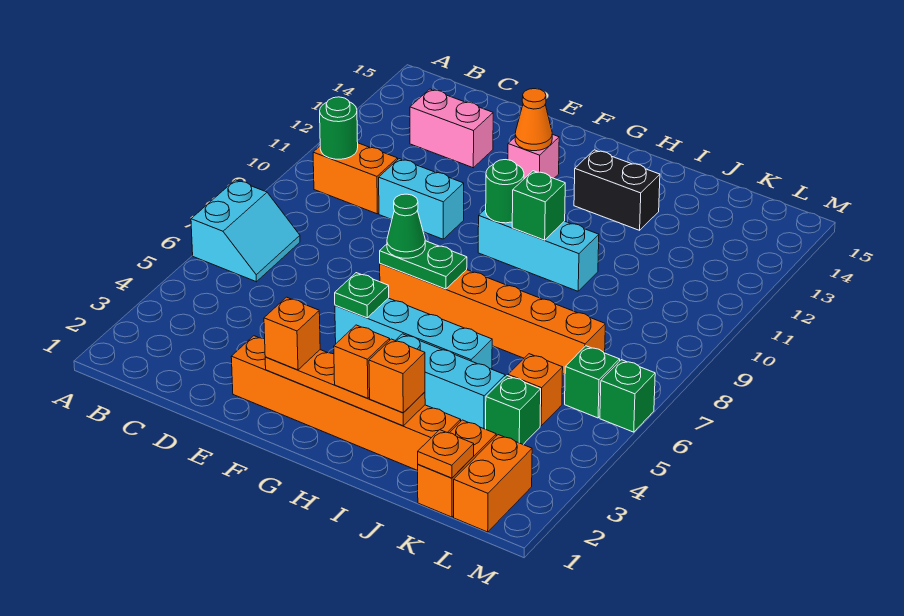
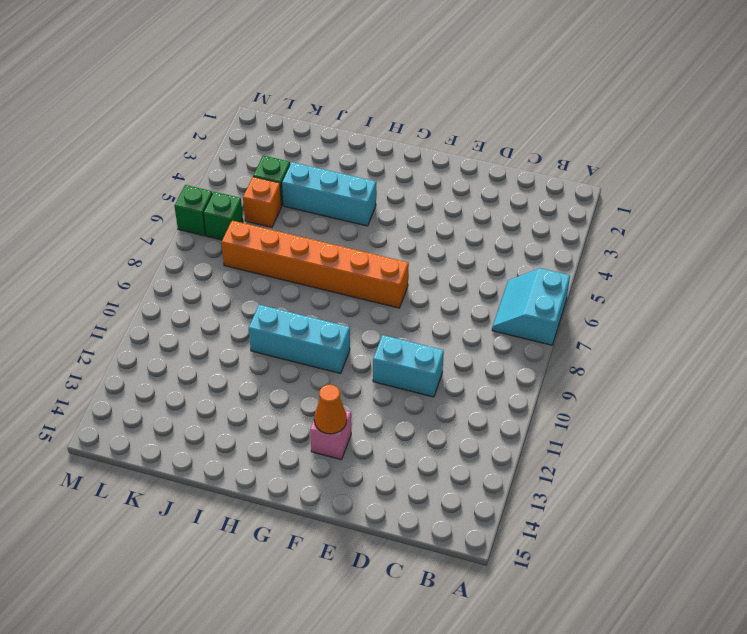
none -> orange 1x2 brick [313,143,398,214]
none -> pink 1x2 brick [410,89,493,168]
none -> orange 1x6 brick [231,336,461,471]

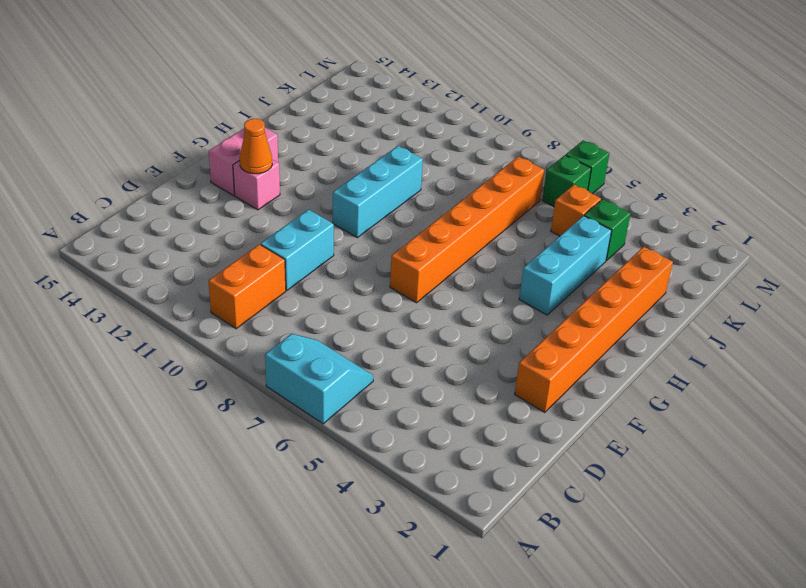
pink 1x2 brick [209,128,278,195] -> pink 1x2 brick moved to [410,89,493,168]
none -> cyan 1x4 brick [335,298,492,369]
none -> black 1x2 brick [574,150,660,230]
none -> orange 1x2 brick [418,420,496,517]

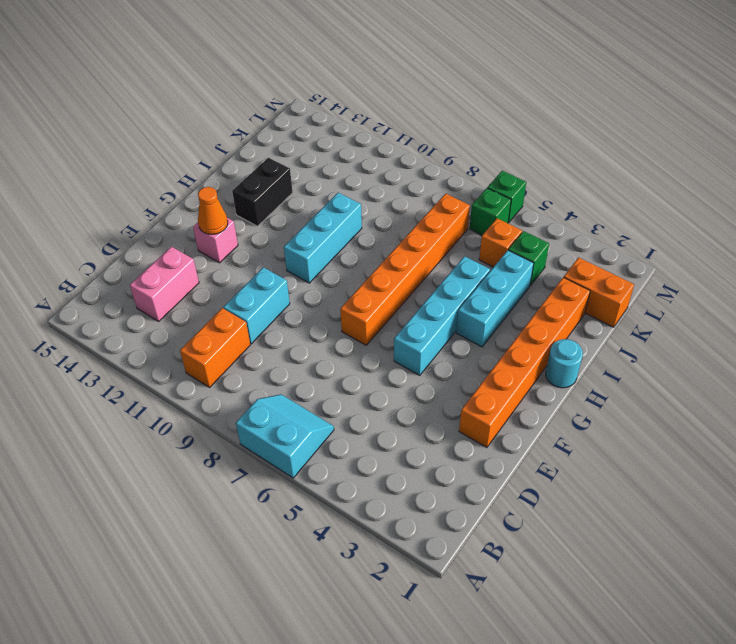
cyan 1x1 round brick [546,339,583,388] -> none
none -> orange 1x2 brick [454,435,532,532]
none -> green 1x1 round brick [320,97,358,159]
none -> orange 1x4 plate [265,350,425,426]

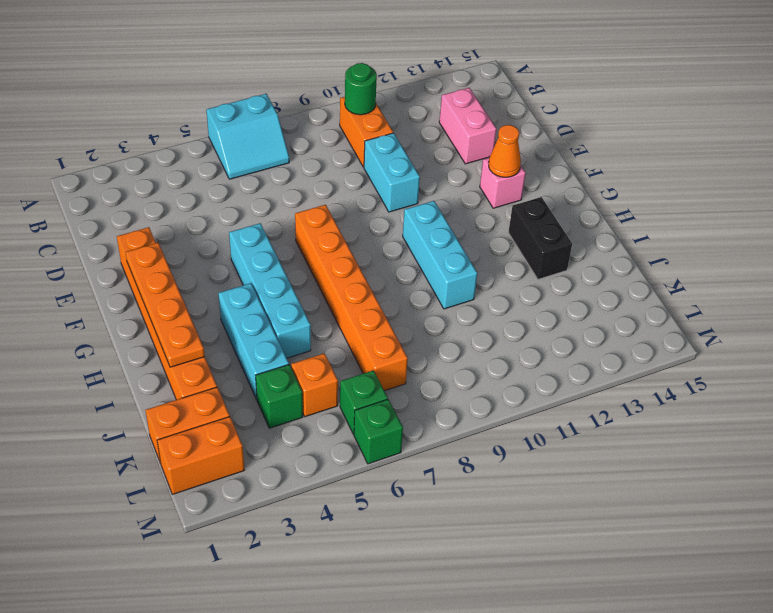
none -> green 1x1 plate [335,273,389,318]
none -> green 1x2 plate [380,241,467,289]
none -> green 1x1 round brick [486,160,524,223]

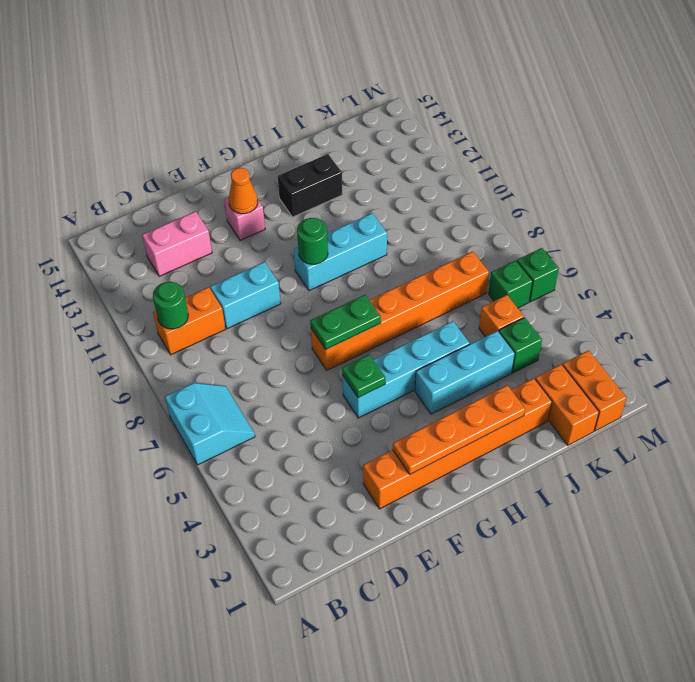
none -> green 1x1 brick [512,171,565,240]
none -> orange 1x1 plate [418,430,474,478]
none -> orange 1x1 brick [264,297,320,370]

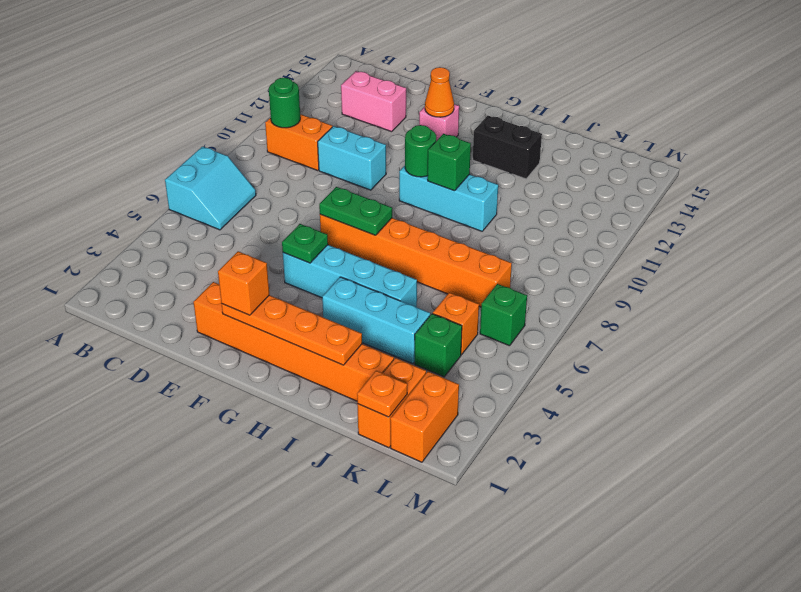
none -> green 1x1 brick [600,360,655,432]
none -> green 1x1 cone [387,194,425,258]
none -> orange 1x1 brick [334,325,390,399]

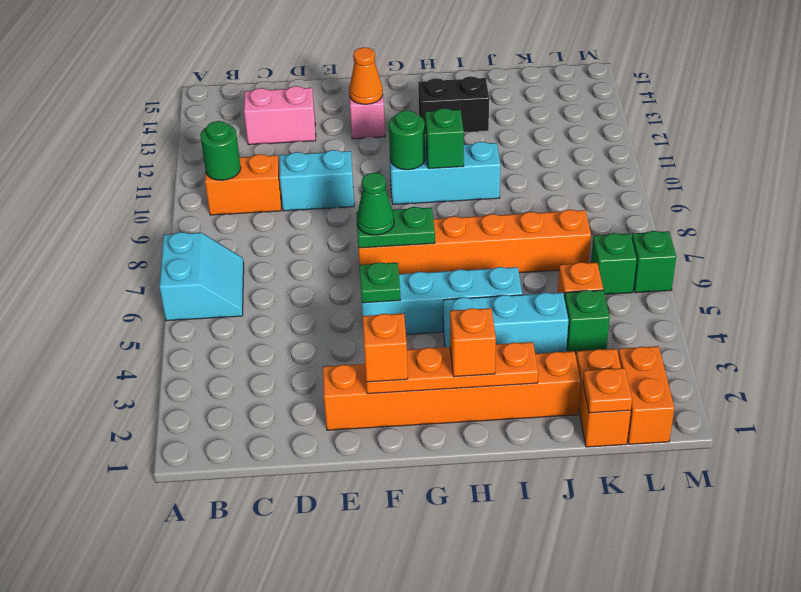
none -> orange 1x1 brick [369,339,425,413]

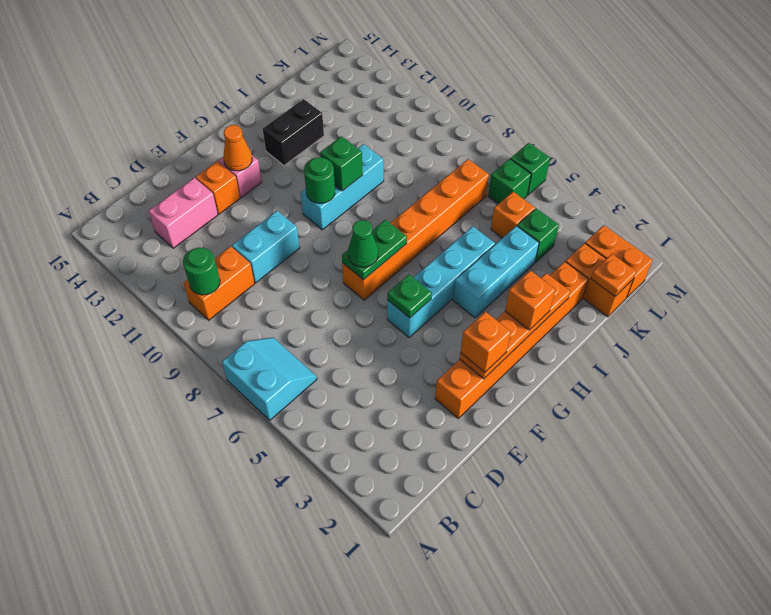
orange 1x1 brick [196,161,240,214] -> orange 1x1 brick moved to [369,339,425,413]

